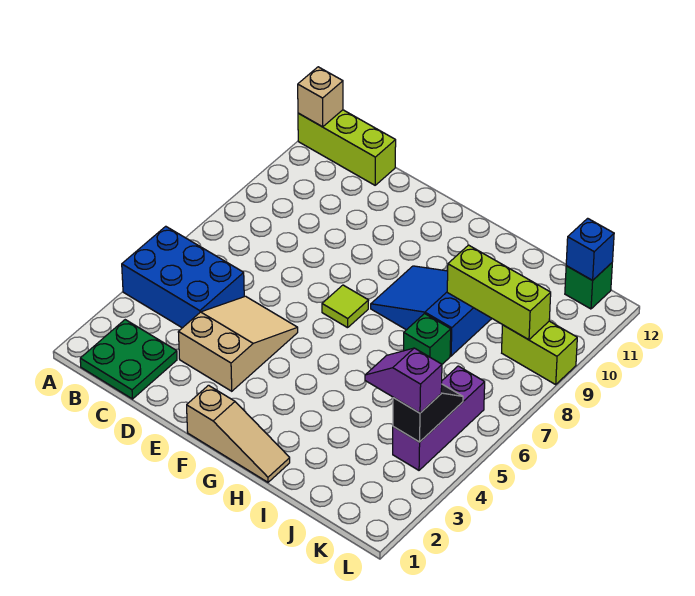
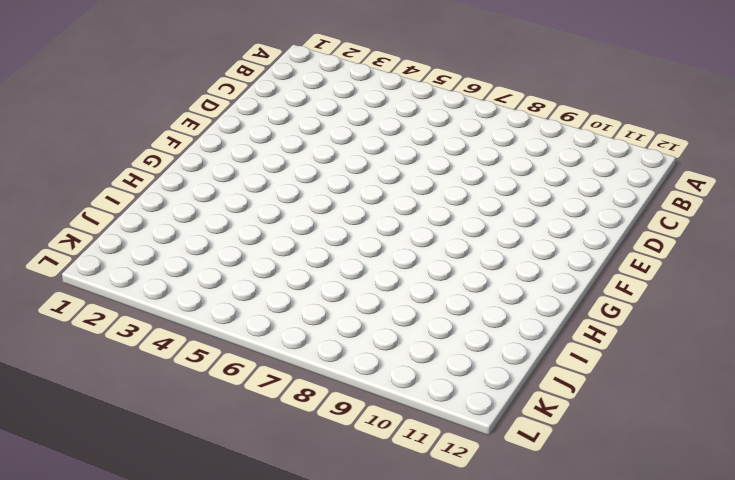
none -> blue 2x3 brick [122,226,244,328]
none -> lime 1x3 brick [298,110,396,185]
none -> green 2x2 plate [80,320,177,399]

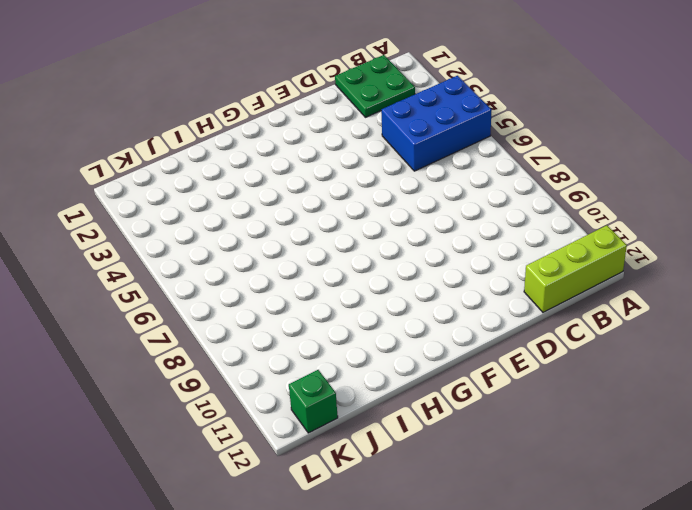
none -> tan 2x3 slope [178,296,298,391]
none -> tan 1x3 slope [187,385,290,482]
none -> lime 1x1 tile [322,285,369,328]

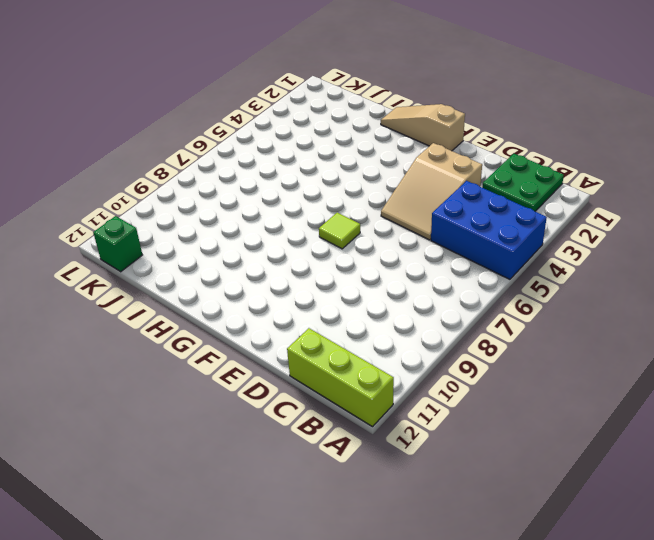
none -> blue 2x3 slope [371,266,492,356]
none -> green 1x1 brick [404,314,451,364]
none -> purple 1x3 brick [393,366,485,470]

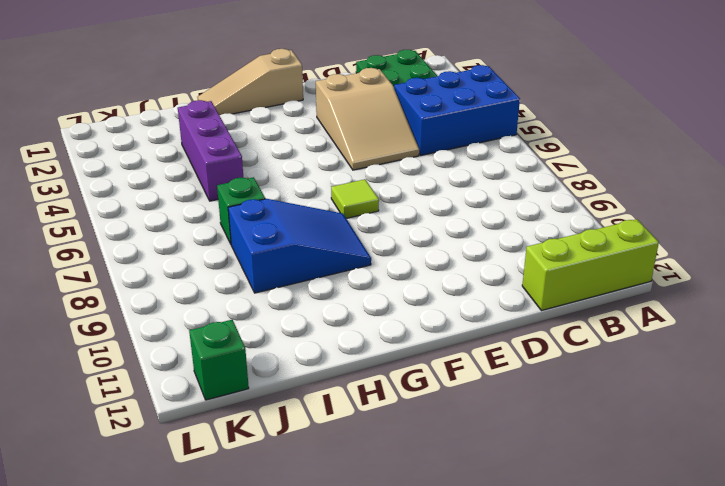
purple 1x3 brick [178,100,243,201] -> purple 1x3 brick moved to [393,366,485,470]
none -> lime 1x2 brick [502,321,577,384]
none -> tan 1x1 brick [298,67,343,127]
none -> lime 1x3 brick [447,245,551,340]

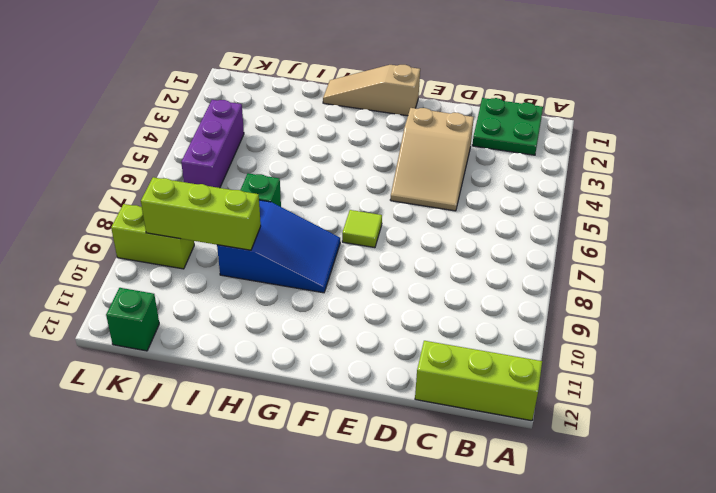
none -> blue 2x3 brick [122,226,244,328]
none -> tan 1x1 brick [298,67,343,127]
none -> black 1x2 slope [393,384,463,442]

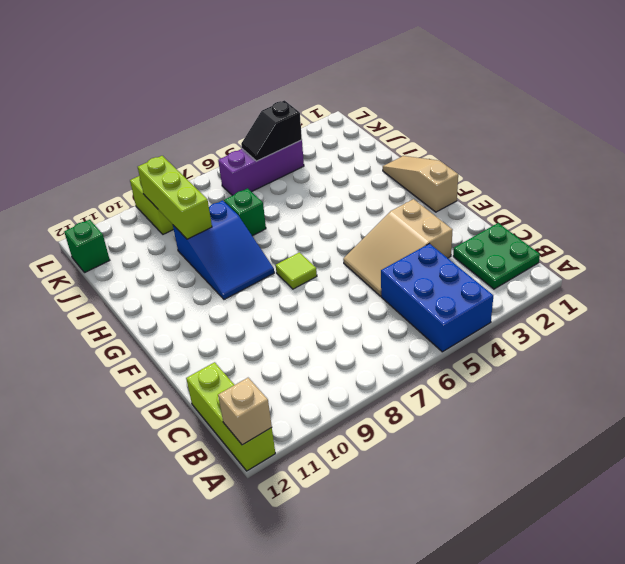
none -> blue 1x1 brick [566,218,614,280]
none -> purple 1x2 slope [365,348,442,413]

